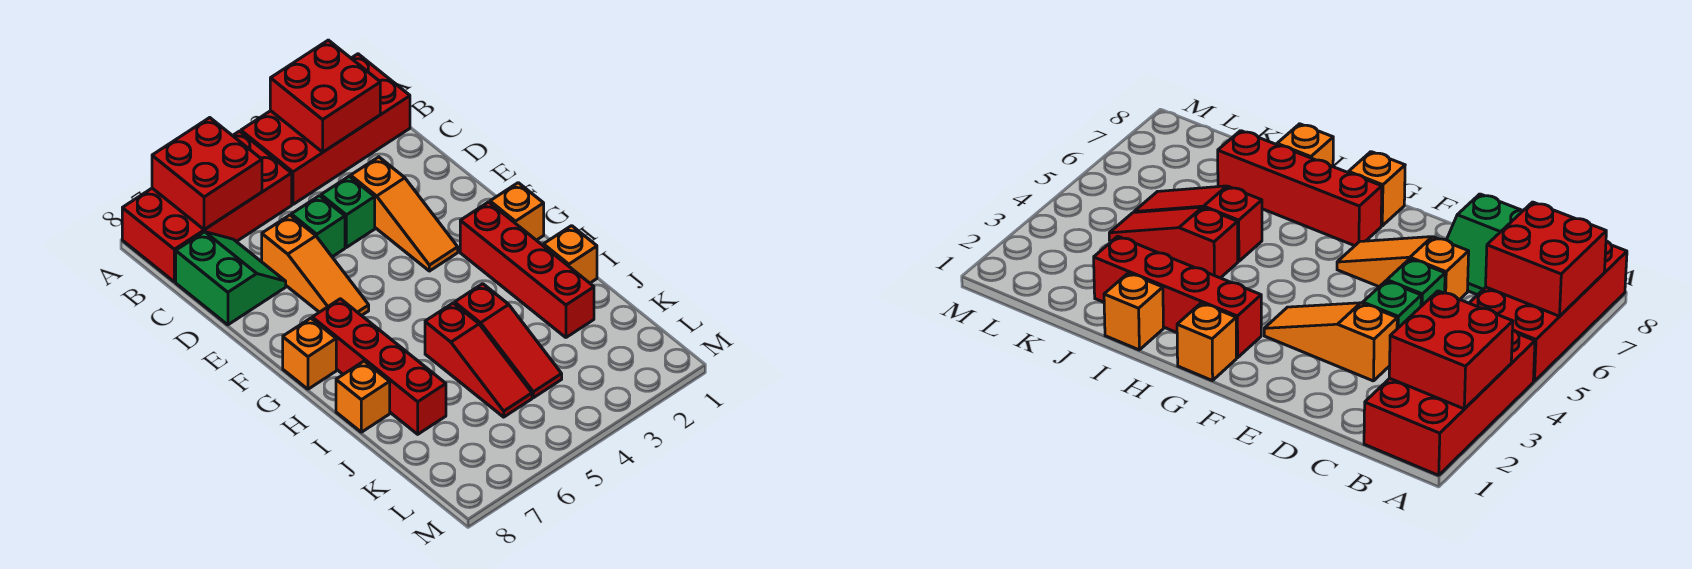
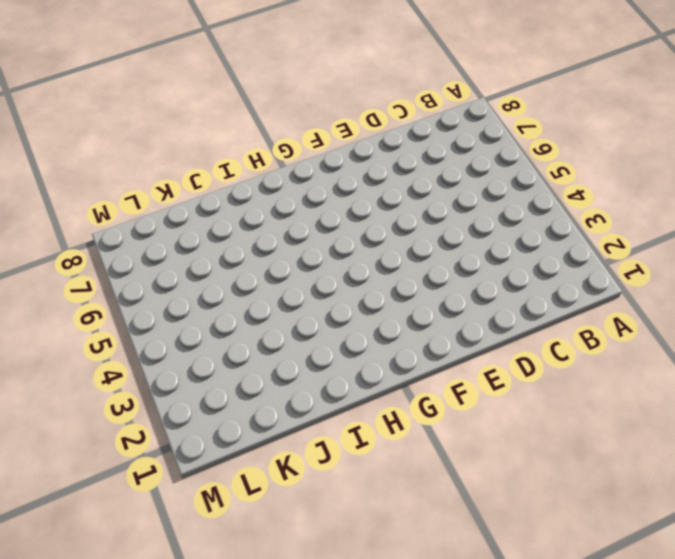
none -> red 2x4 brick [241,54,410,204]
none -> red 2x4 brick [122,131,292,282]
none -> green 2x2 slope [176,232,286,325]

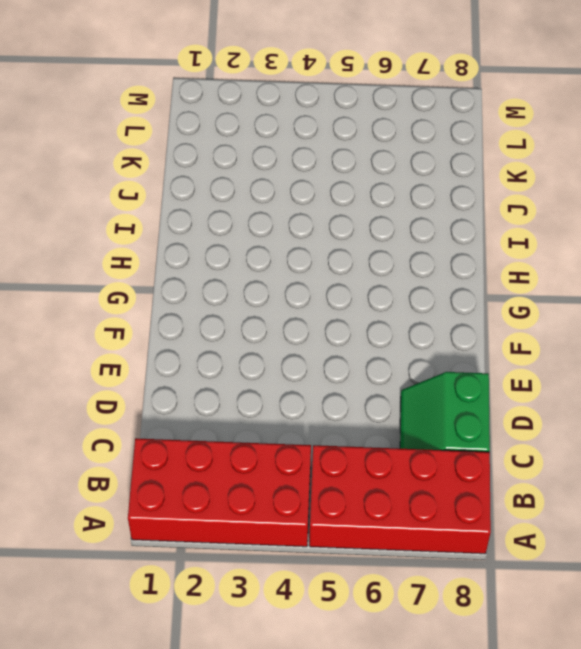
none -> orange 1x3 slope [351,157,458,271]
none -> green 1x1 brick [321,176,375,247]
none -> green 1x1 brick [291,196,345,257]

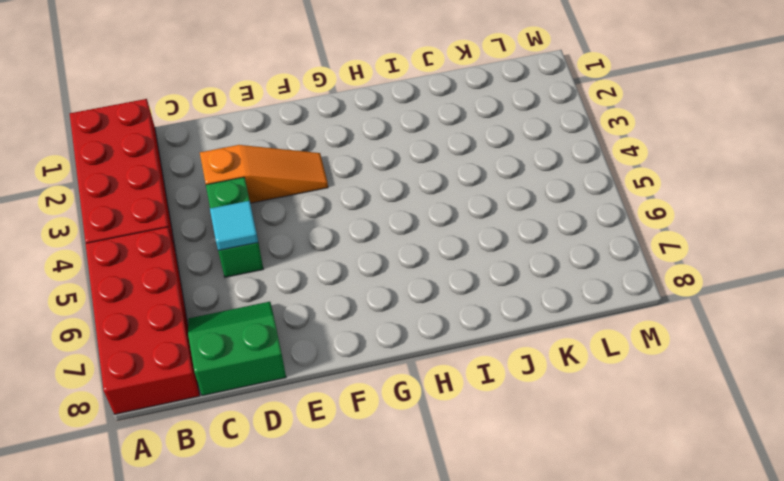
cyan 1x1 tile [210,201,258,251] -> none
none -> orange 1x3 slope [262,215,369,316]
none -> orange 1x1 brick [490,183,544,240]
none -> red 1x4 brick [460,202,594,337]

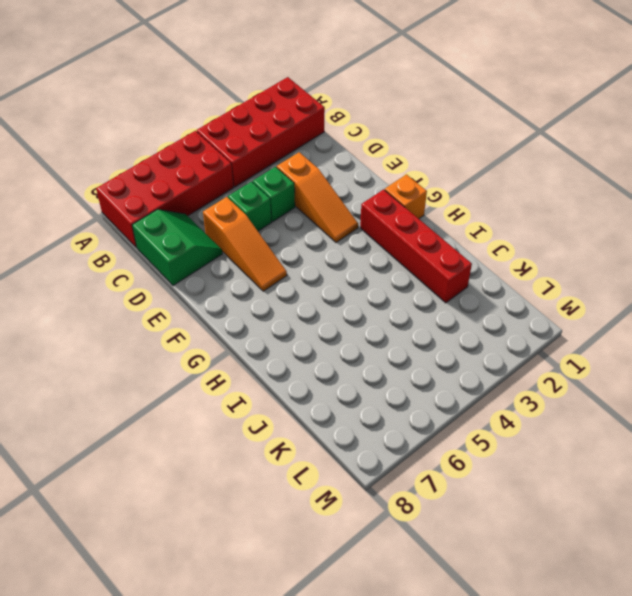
none -> red 1x4 brick [312,299,446,434]
none -> orange 1x1 brick [283,318,336,389]
none -> orange 1x1 brick [543,226,597,283]

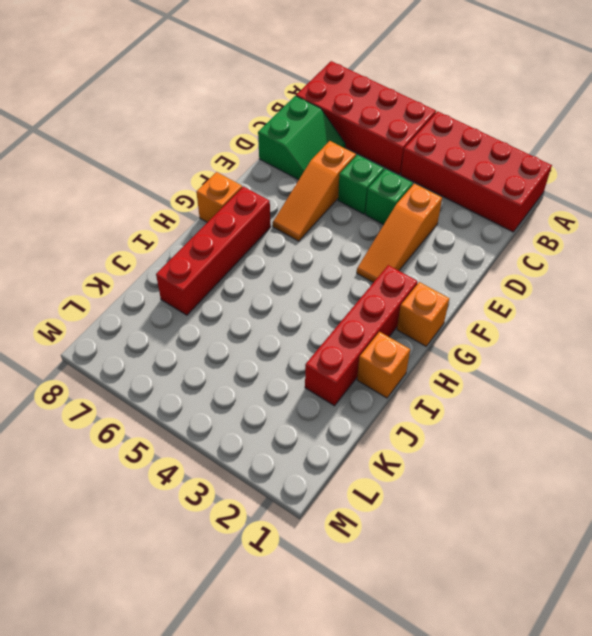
none -> red 1x3 slope [455,284,562,398]
none -> red 1x3 slope [425,303,532,417]
none -> orange 1x1 brick [336,361,390,432]

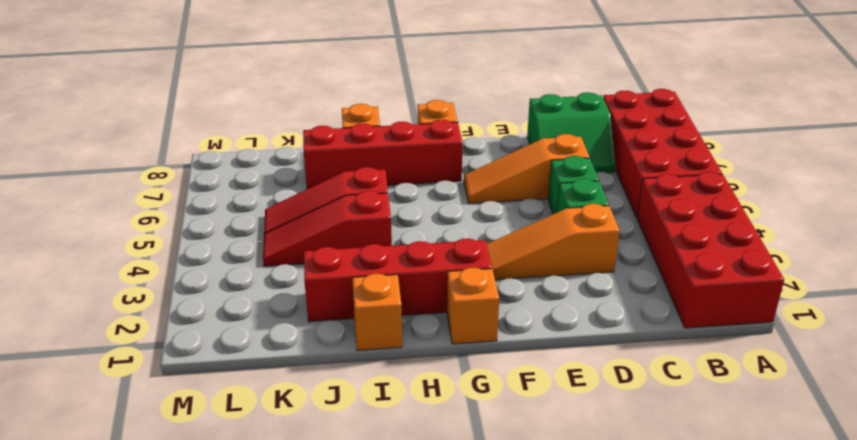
none -> red 2x2 brick [270,40,380,152]
none -> red 2x2 brick [152,118,262,230]

